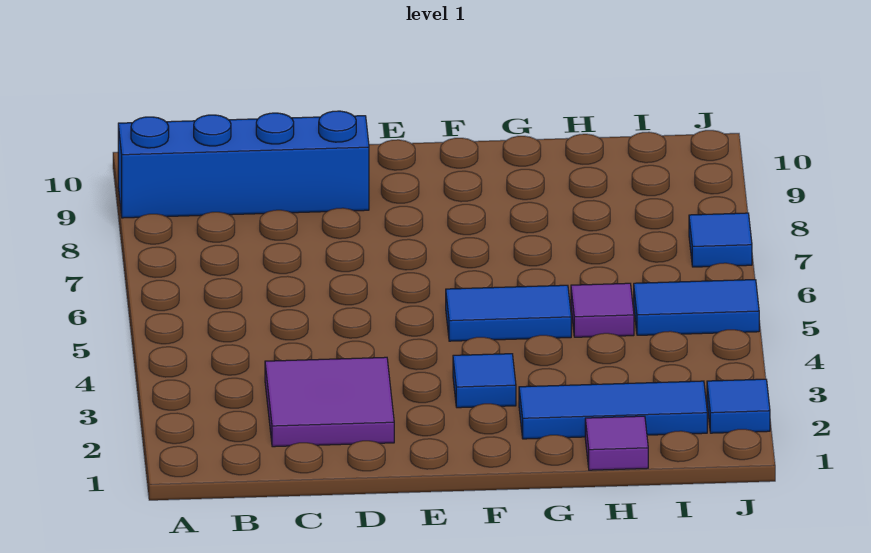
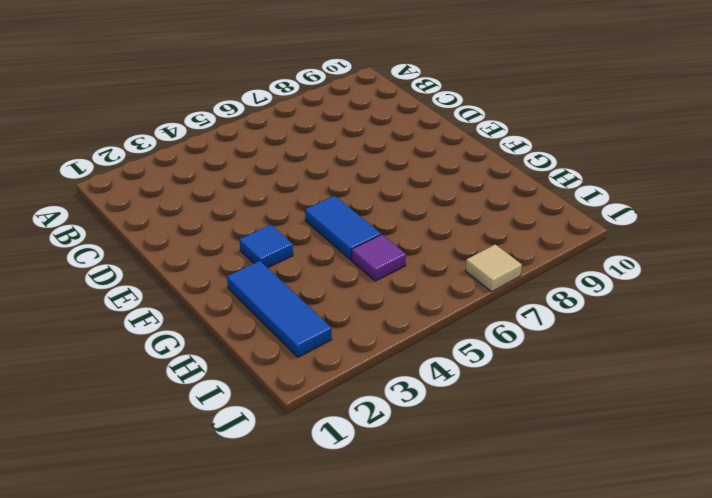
tan 1x1 tile [466,244,522,292] -> blue 1x1 tile [689,213,752,267]
none -> blue 1x4 brick [118,111,369,218]
none -> purple 2x2 tile [265,357,394,447]

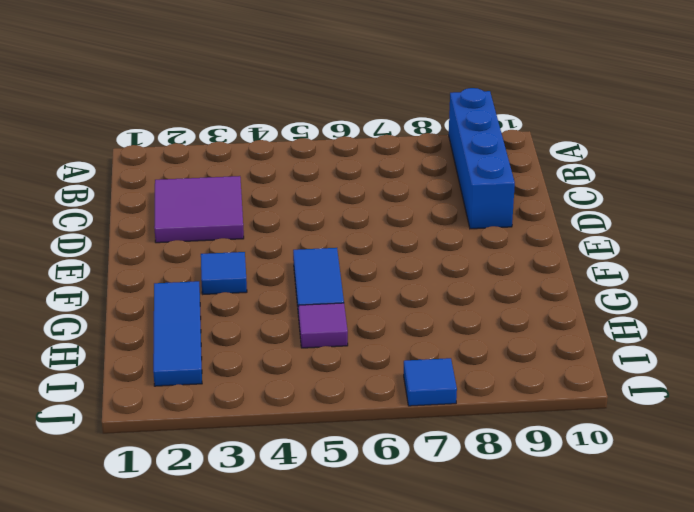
none -> purple 1x1 tile [585,416,648,470]
none -> blue 1x2 tile [634,280,759,335]

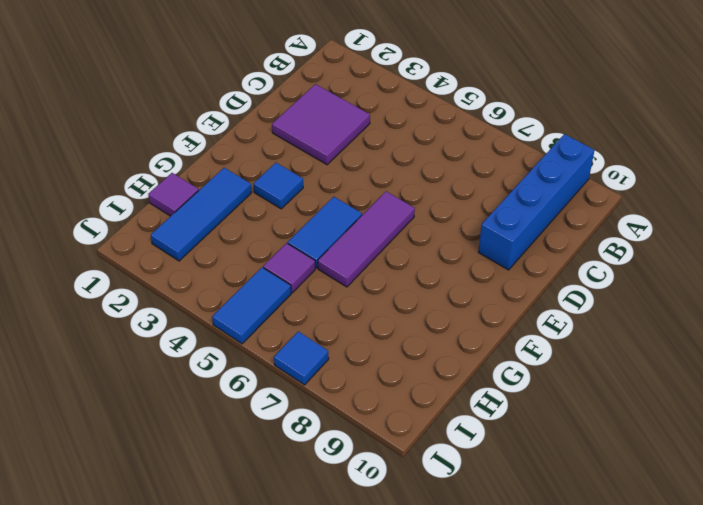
purple 1x3 tile [318,192,415,287] -> none
none -> blue 1x1 tile [707,379,770,433]

